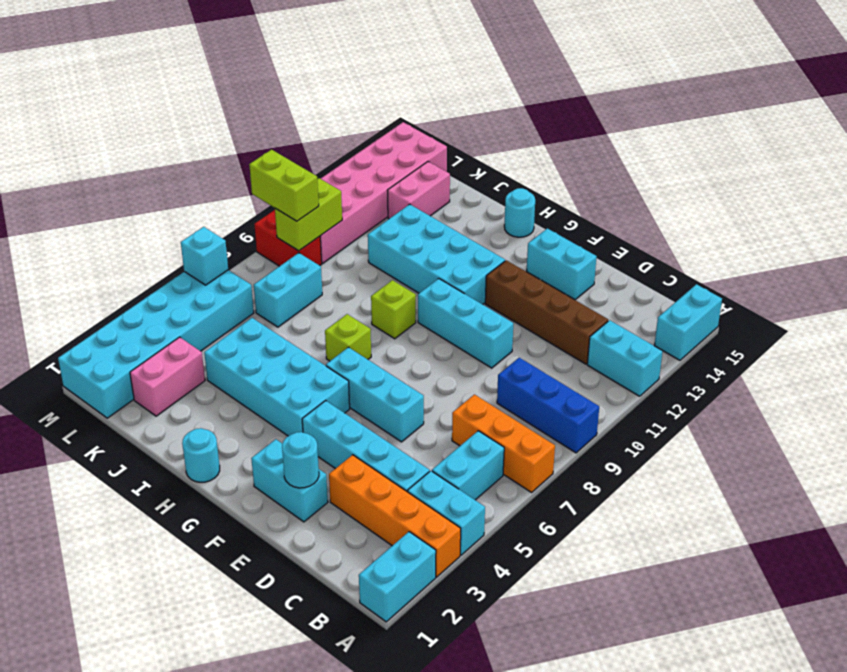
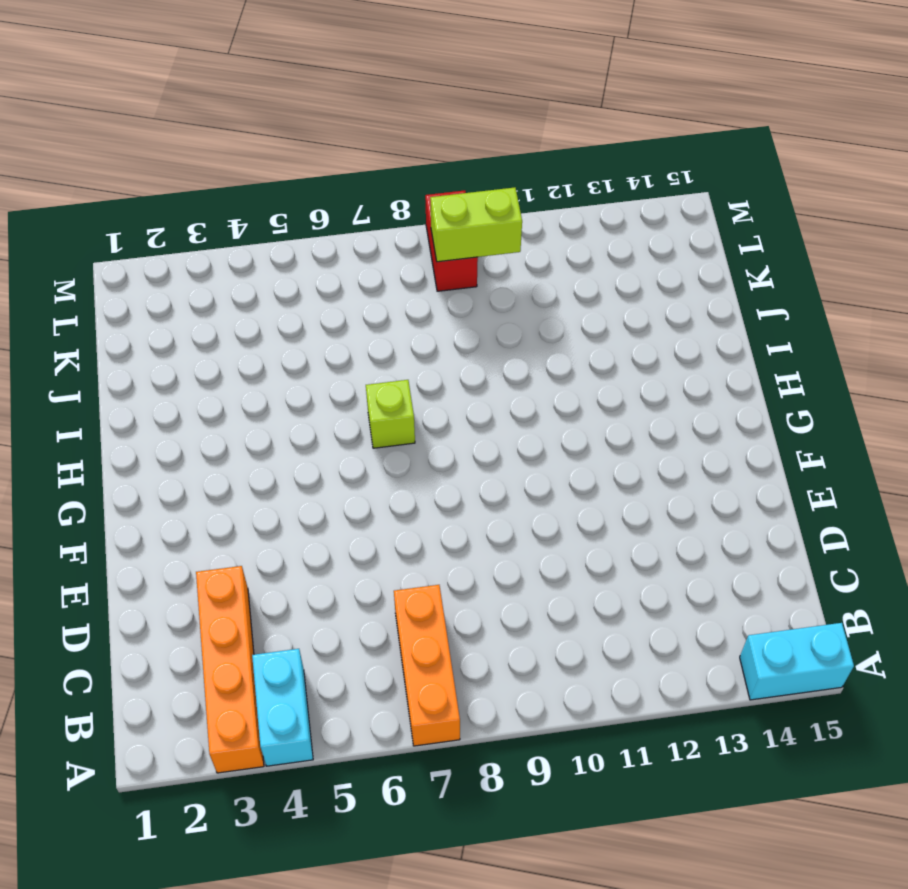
none -> cyan 1x2 brick [359,532,436,622]
none -> blue 1x3 brick [497,357,599,453]
none -> cyan 1x2 brick [587,320,663,396]
none -> cyan 1x2 brick [432,431,504,500]

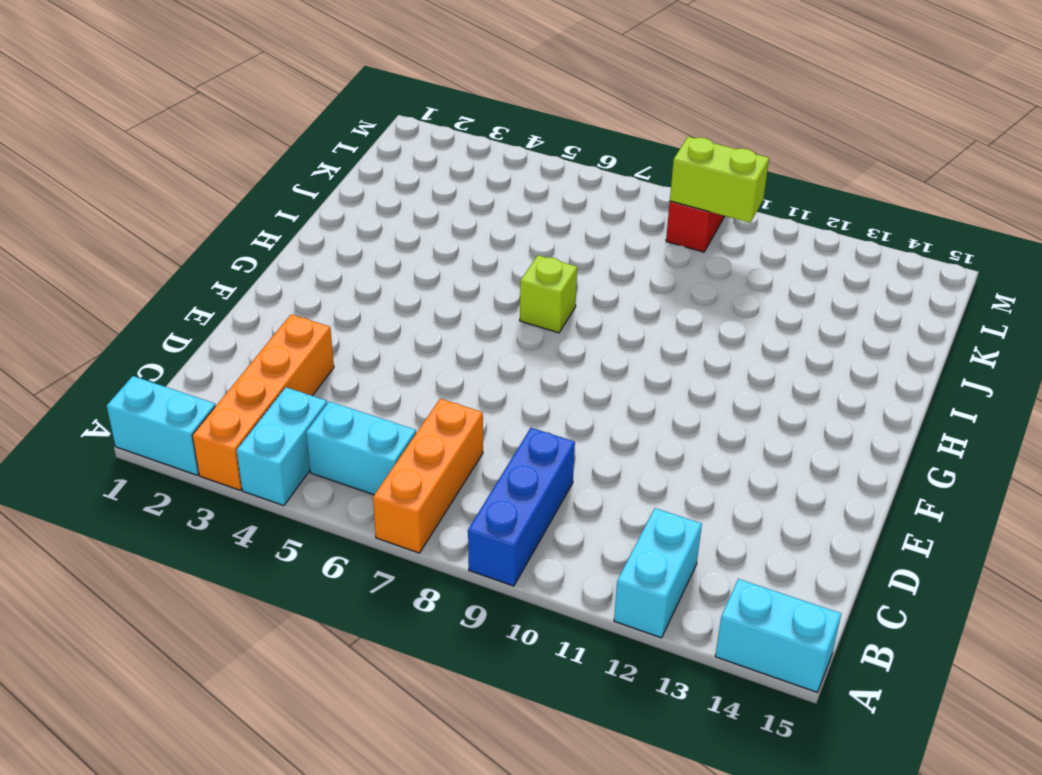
none -> cyan 1x4 brick [302,401,430,492]
none -> brown 1x4 brick [485,260,608,364]
none -> cyan 1x2 brick [251,439,328,522]
none -> cyan 1x3 brick [326,347,424,442]

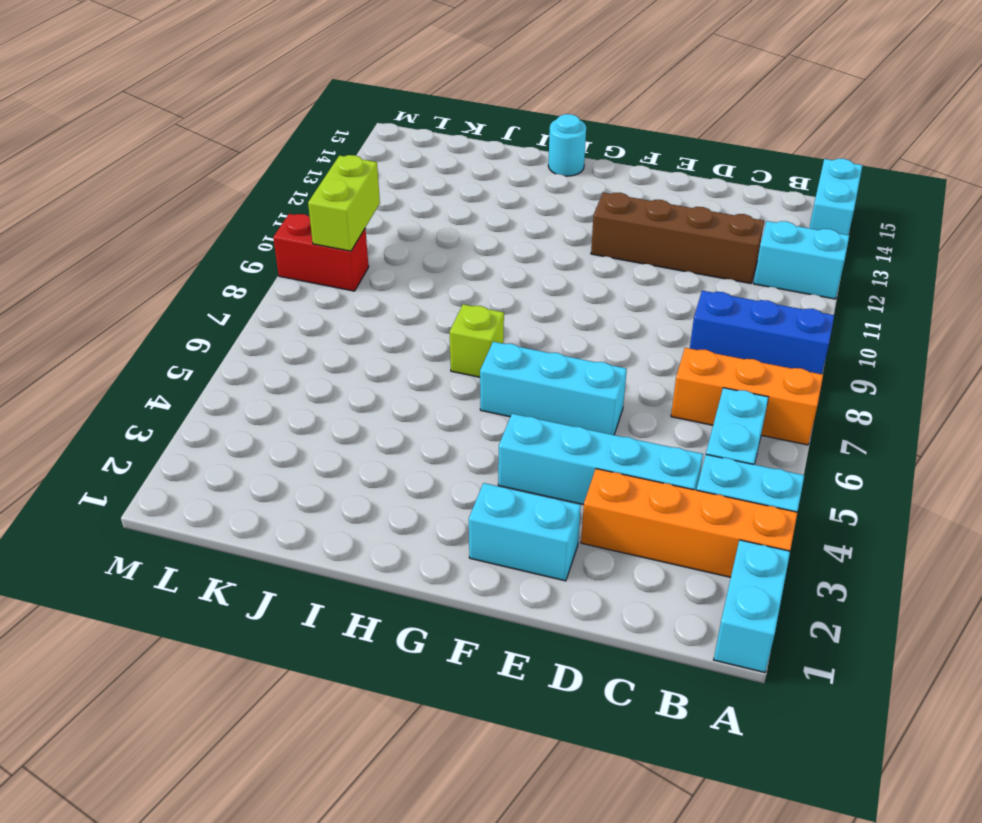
none -> cyan 1x3 brick [418,279,513,368]
none -> cyan 1x2 brick [527,228,597,300]
none -> cyan 2x4 brick [204,318,350,436]
none -> cyan 2x4 brick [368,204,505,304]

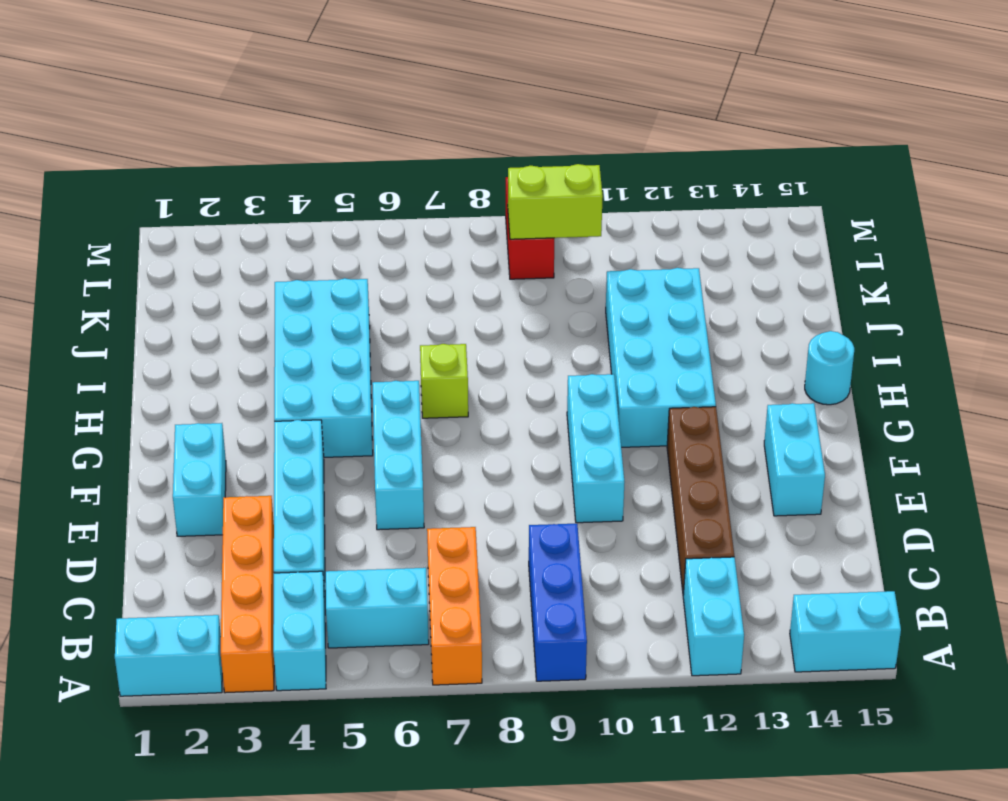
none -> cyan 1x1 round brick [182,428,220,482]
none -> lime 1x1 brick [371,280,416,339]
none -> pink 1x2 brick [130,337,205,416]
none -> cyan 1x2 brick [254,253,322,327]

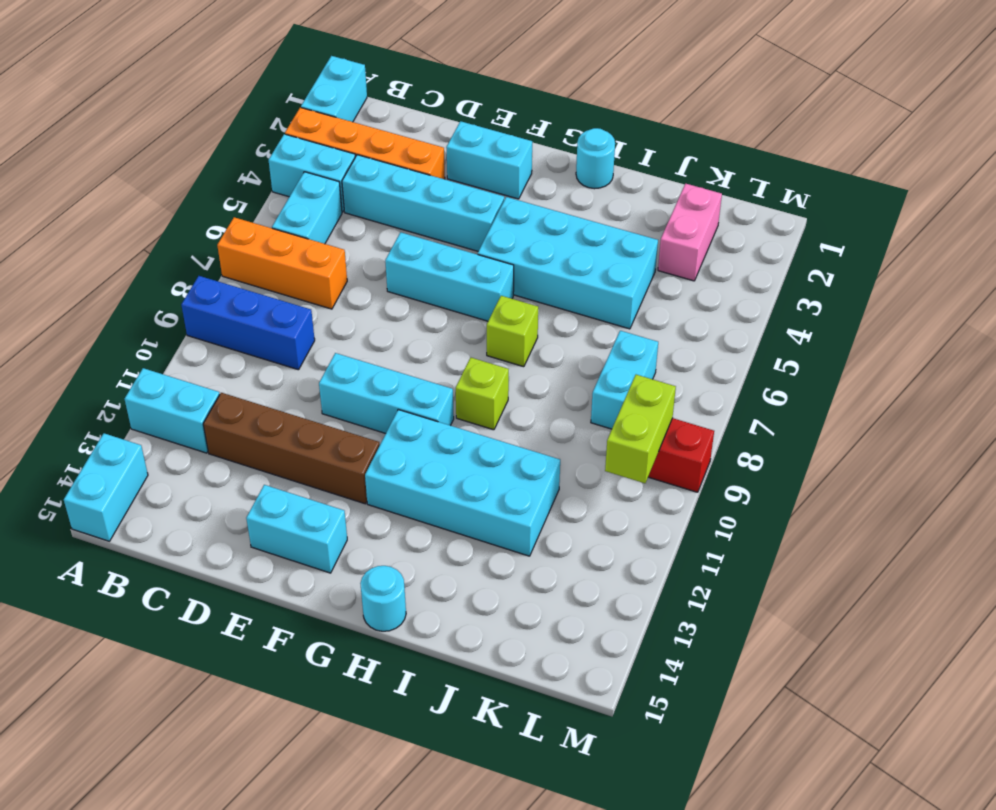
none -> pink 1x2 brick [387,162,450,219]
none -> cyan 2x6 brick [58,270,254,418]
none -> pink 2x6 brick [320,122,447,263]
none -> cyan 1x1 round brick [282,432,319,488]

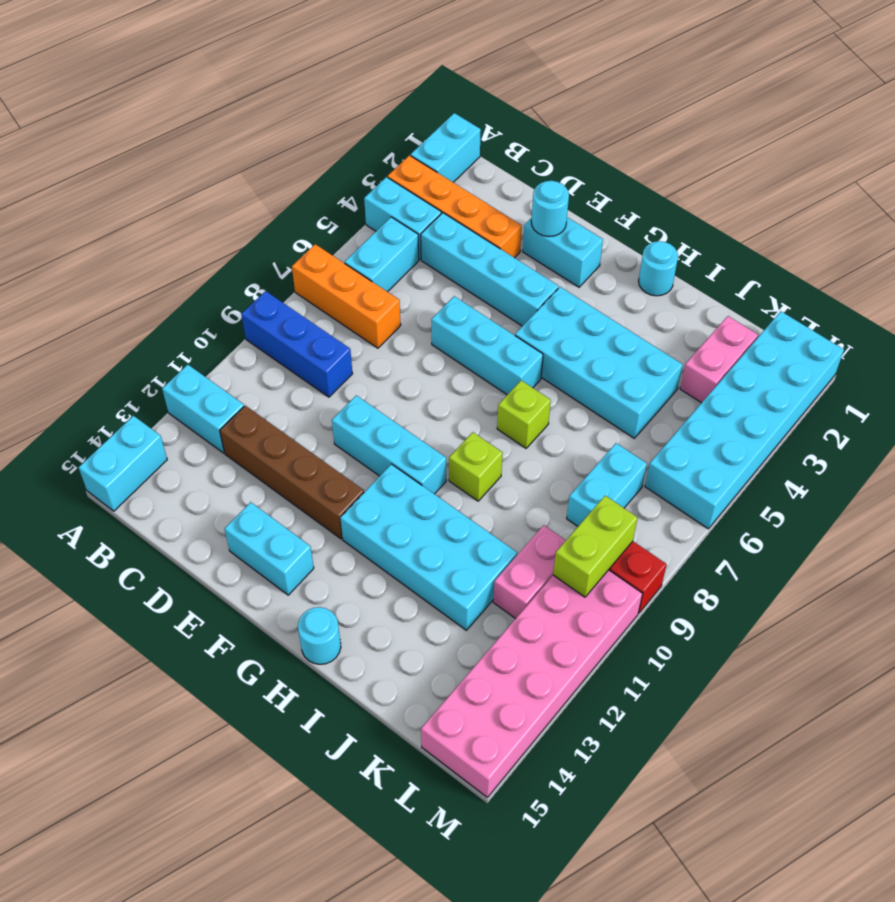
pink 1x2 brick [493,525,566,619] -> pink 1x2 brick moved to [387,162,450,219]
none -> cyan 1x1 brick [181,227,228,285]
none -> lime 1x2 brick [249,150,319,221]

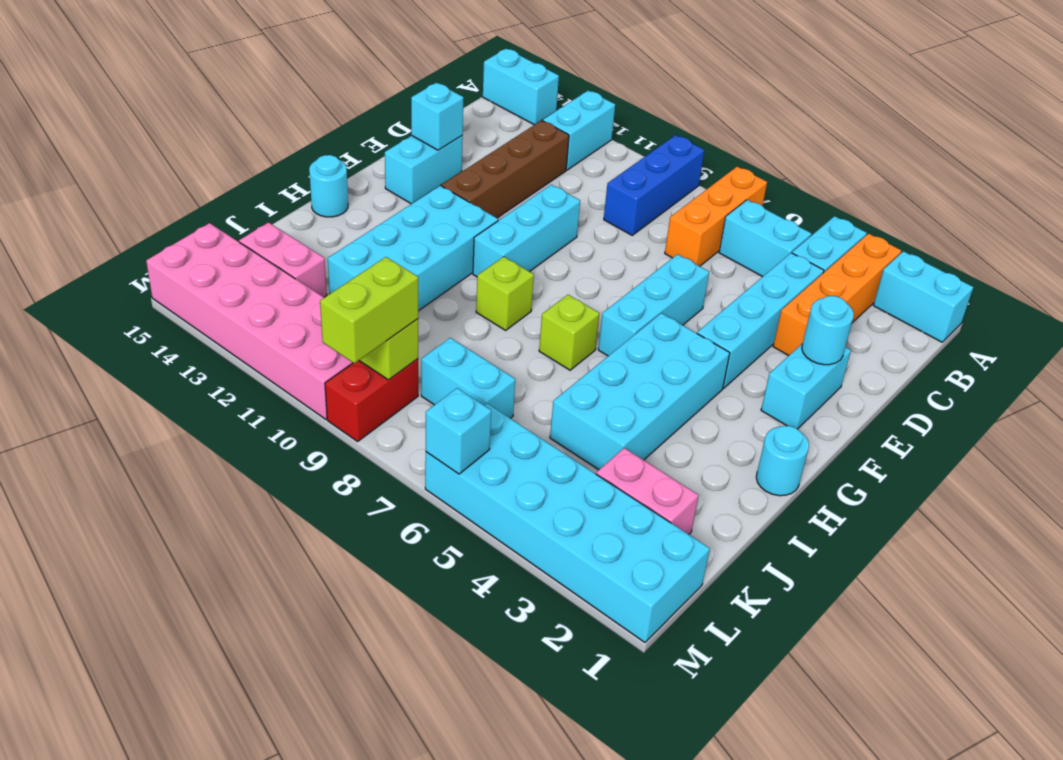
cyan 1x1 brick [411,83,464,150] -> none

